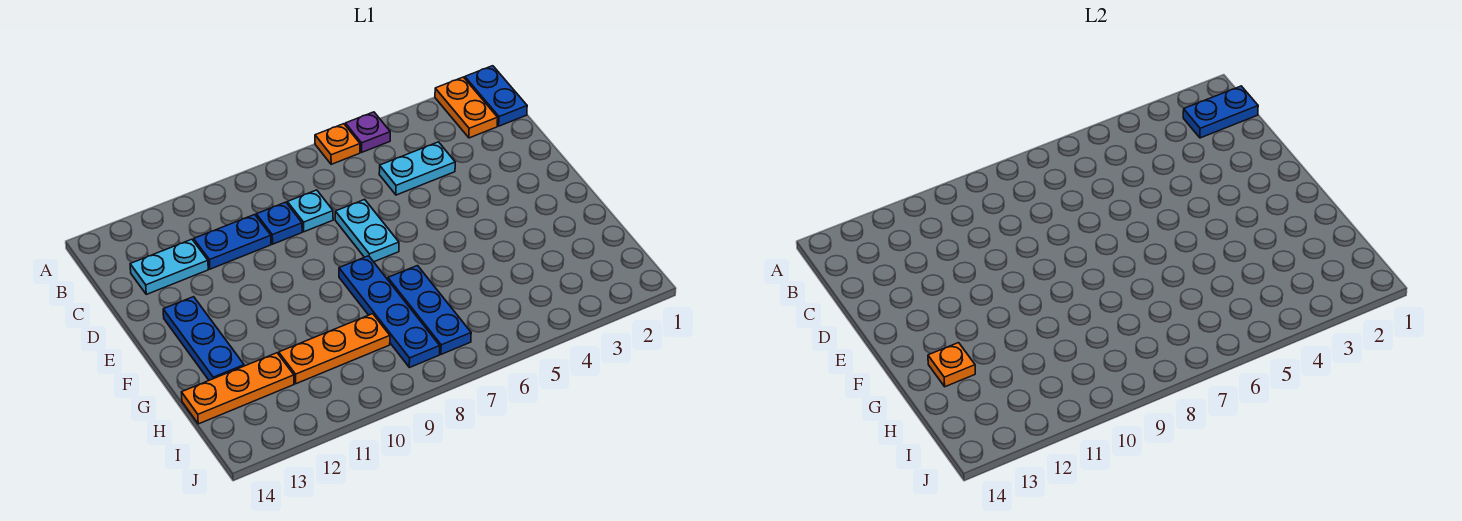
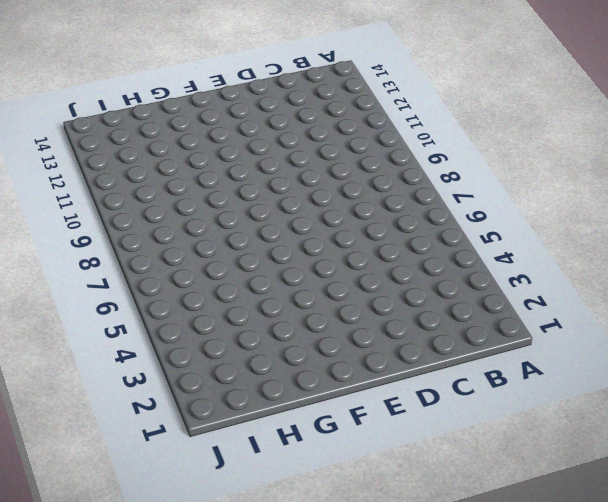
none -> blue 1x2 plate [465,66,527,126]
none -> orange 1x2 plate [435,77,498,138]
none -> purple 1x1 plate [345,112,390,152]

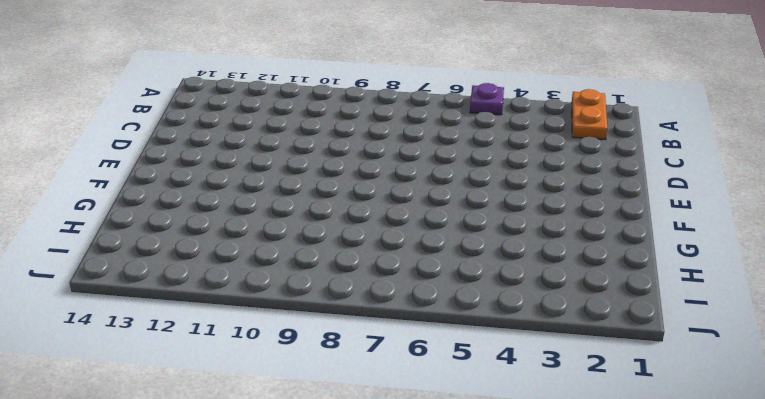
none -> blue 1x2 plate [465,66,527,126]
none -> orange 1x1 plate [315,124,360,164]
none -> cyan 1x2 plate [379,142,455,195]

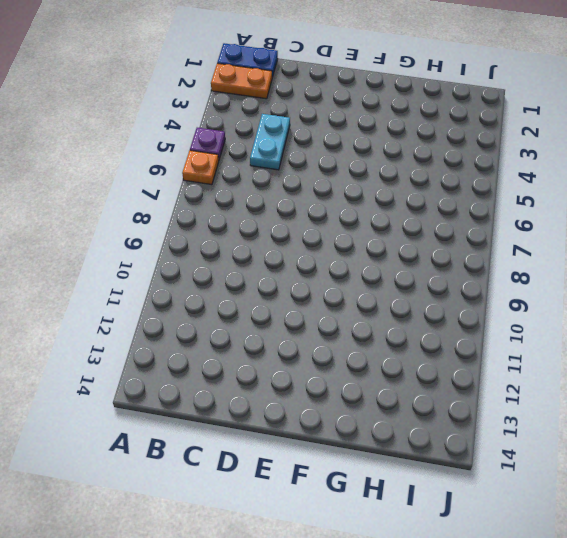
none -> cyan 1x1 plate [287,190,333,232]
none -> blue 1x1 plate [256,202,302,244]
none -> blue 1x2 plate [194,215,271,269]

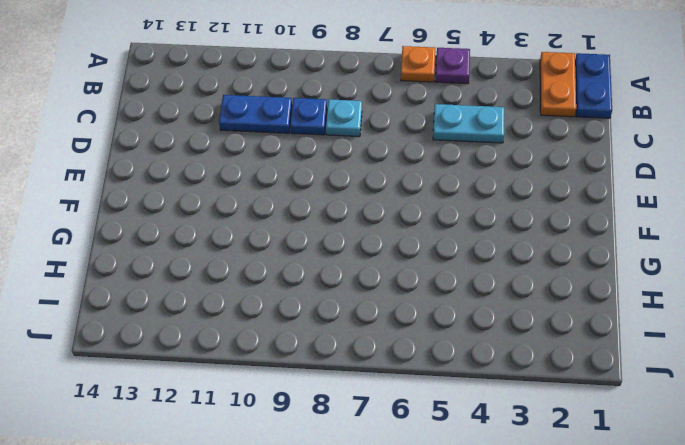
none -> cyan 1x2 plate [130,239,208,294]
none -> cyan 1x2 plate [335,199,399,262]
none -> blue 1x3 plate [163,297,244,380]

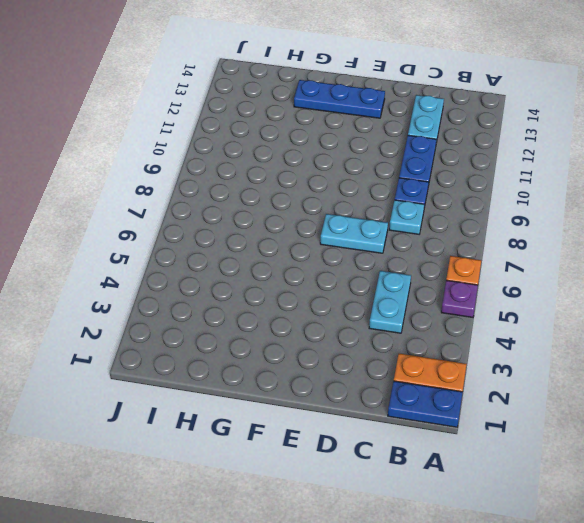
none -> blue 1x4 plate [339,256,440,368]
none -> blue 1x3 plate [388,266,471,354]
none -> orange 1x3 plate [279,314,390,384]

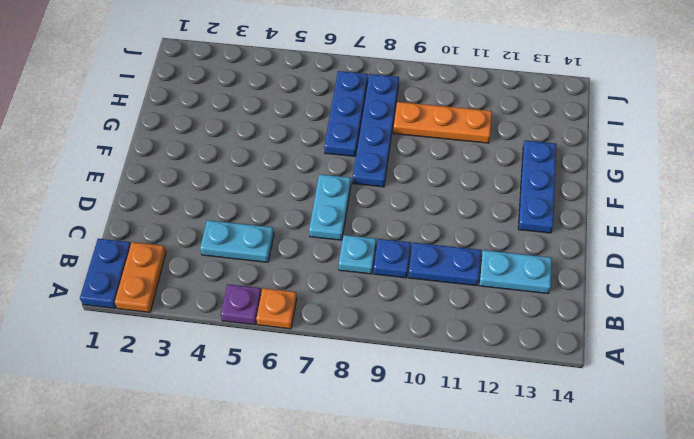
none -> orange 1x3 plate [181,353,294,424]
none -> blue 1x2 plate [1183,86,1258,138]
none -> orange 1x1 plate [928,343,975,387]

